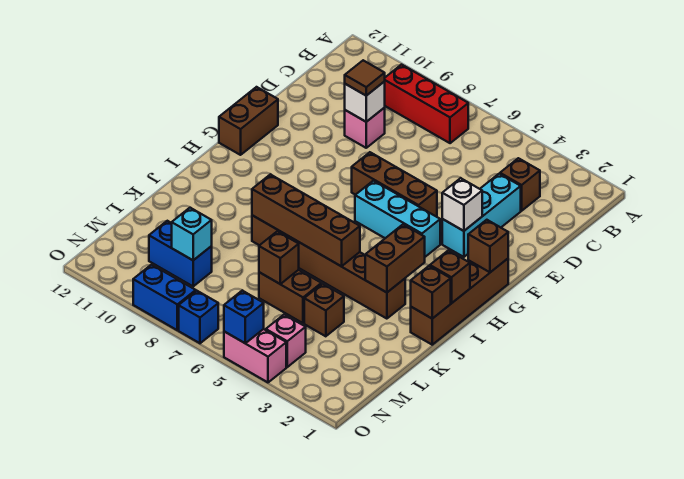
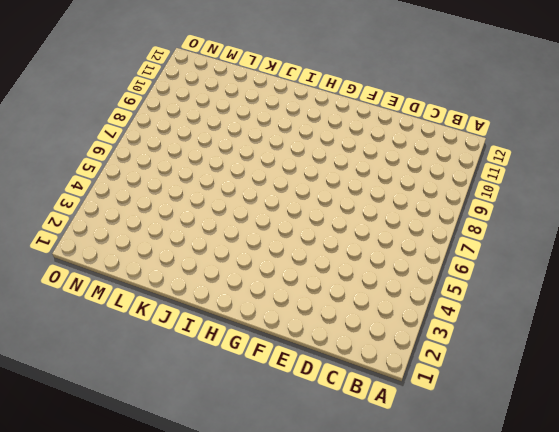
none -> red 1x3 brick [385,65,468,143]
none -> brown 1x1 brick [500,158,540,211]
none -> cyan 1x3 brick [442,174,521,257]

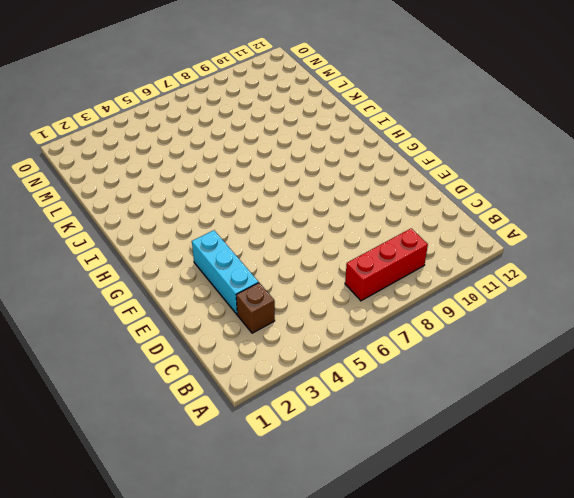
none -> pink 1x1 brick [345,108,385,148]
none -> brown 1x3 brick [352,152,437,217]
none -> brown 1x2 brick [219,87,278,155]

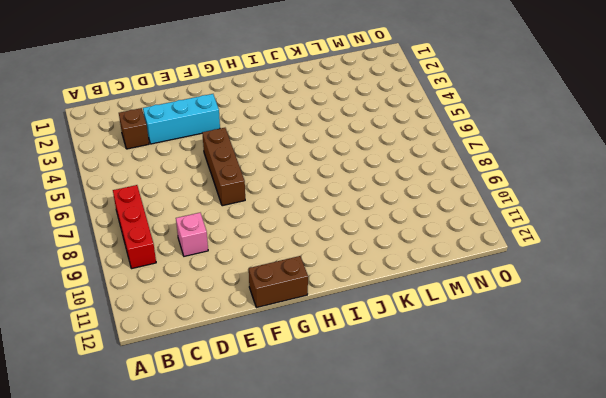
none -> brown 1x4 brick [411,259,508,345]
none -> cyan 1x3 brick [355,181,440,257]
none -> brown 1x6 brick [252,215,405,319]

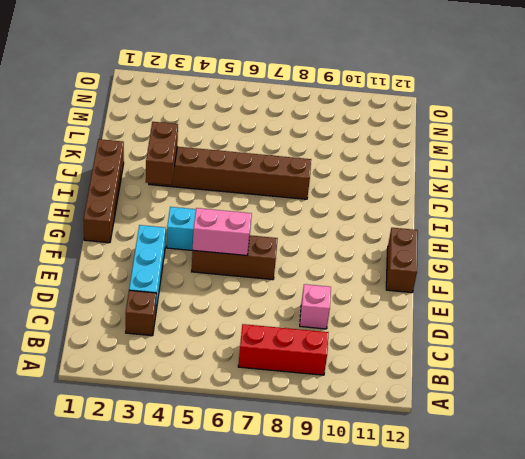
pink 1x2 brick [193,208,252,256] -> pink 1x2 brick moved to [224,329,286,382]
none -> brown 1x1 brick [304,284,344,336]
none -> brown 1x2 brick [259,270,321,323]
none -> blue 1x2 brick [149,221,212,286]

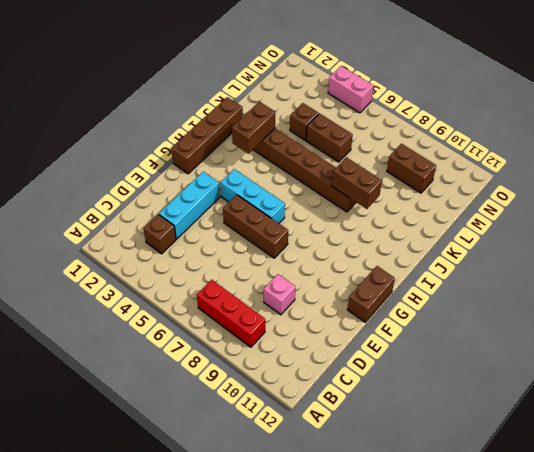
brown 1x2 brick [332,157,382,209] -> brown 1x4 brick [252,174,360,266]
brown 1x2 brick [387,144,436,193] -> blue 1x2 brick [149,221,212,286]
none -> pink 1x1 brick [266,315,306,367]
none -> blue 1x1 brick [179,291,218,343]
none -> blue 1x2 brick [133,265,196,330]

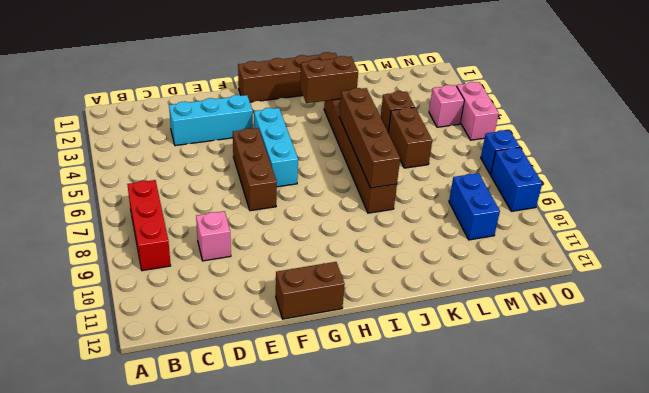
none -> brown 1x1 brick [500,158,540,211]
none -> white 1x1 brick [345,81,385,122]
none -> white 1x1 brick [442,178,482,231]

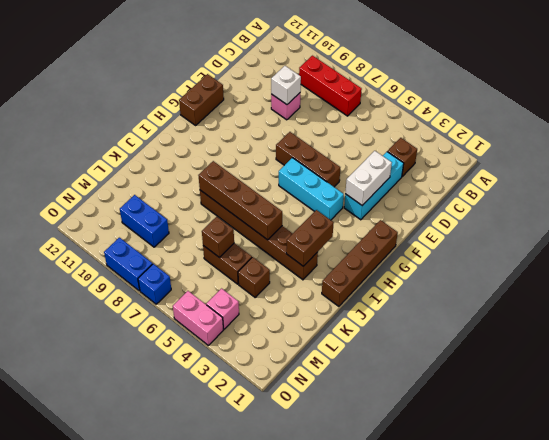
white 1x2 brick [345,151,392,205] -> white 1x1 brick [442,178,482,231]
none -> brown 1x1 brick [468,220,508,272]
none -> brown 1x1 brick [430,250,470,303]
none -> brown 1x1 brick [411,266,451,319]

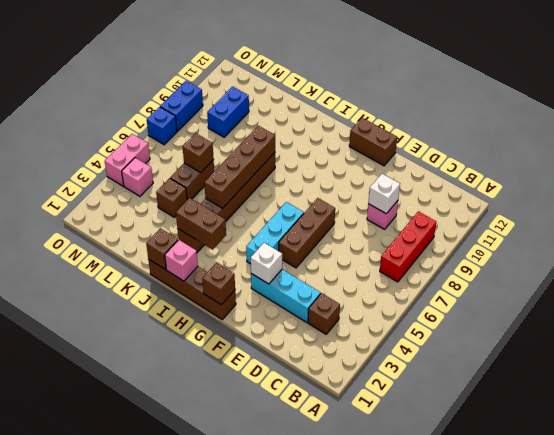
pink 1x1 brick [165,240,198,281] -> brown 1x1 brick [430,250,470,303]
none -> cyan 1x1 brick [172,208,212,260]
none -> blue 1x1 brick [224,290,264,343]
none -> brown 1x1 tile [345,60,385,96]

